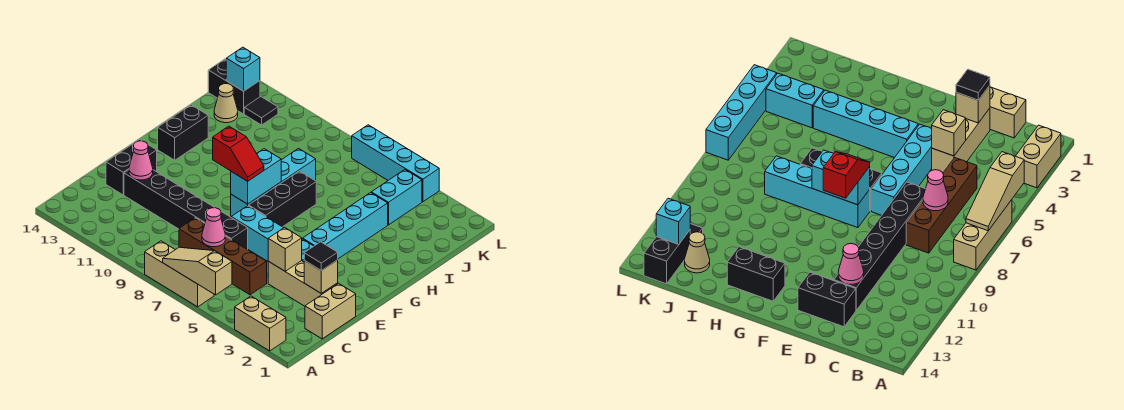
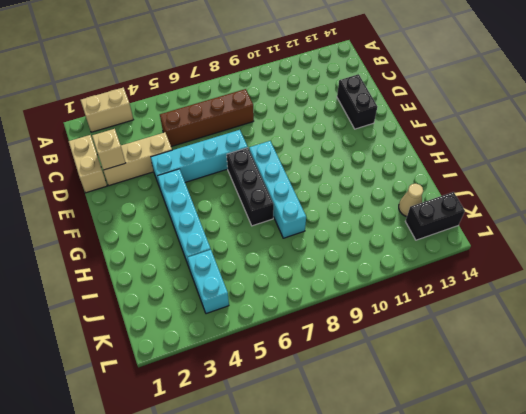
none -> tan 1x3 brick [145,241,214,307]
none -> black 1x6 brick [124,170,248,249]
none -> black 1x2 brick [158,105,208,160]

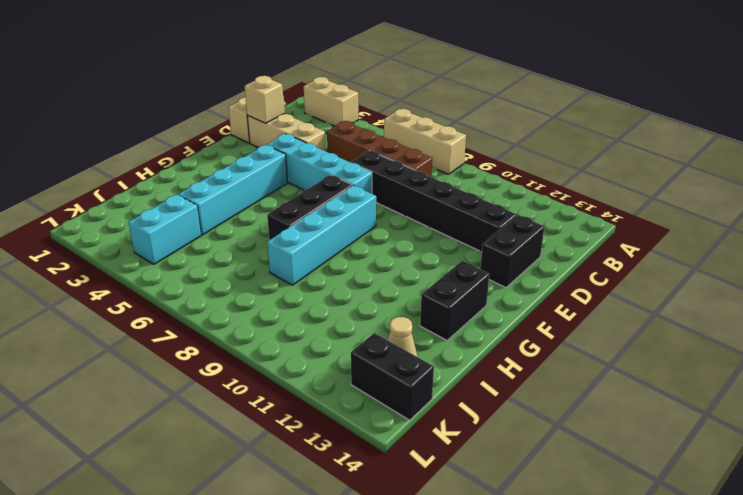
none -> black 1x1 tile [244,97,278,125]
none -> cyan 1x4 brick [352,125,439,202]
none -> tan 1x3 slope [163,247,232,295]

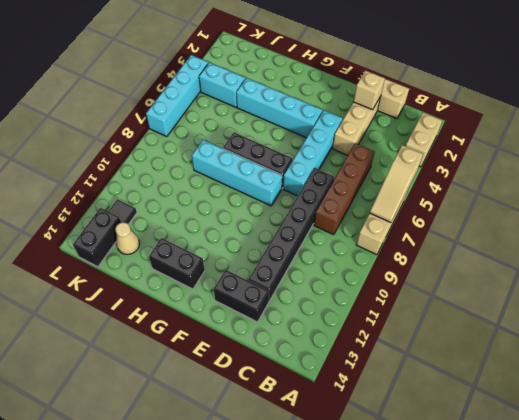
none -> pink 1x1 cone [202,208,225,247]
none -> tan 1x1 brick [268,227,302,271]
none -> pink 1x1 cone [129,141,153,180]

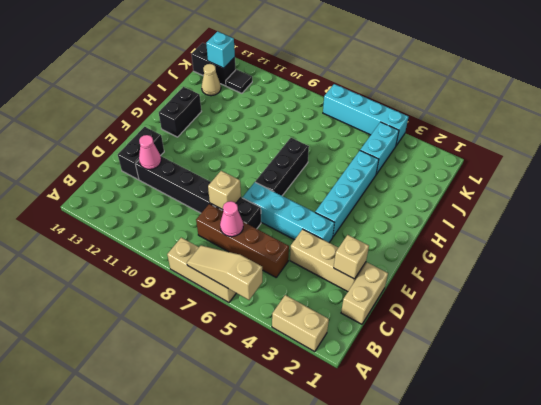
tan 1x1 brick [208,171,241,210] -> tan 1x1 brick moved to [268,227,302,271]
none -> cyan 1x4 brick [231,149,316,217]
none -> cyan 1x2 brick [231,149,281,204]
none -> black 1x1 tile [304,242,338,271]

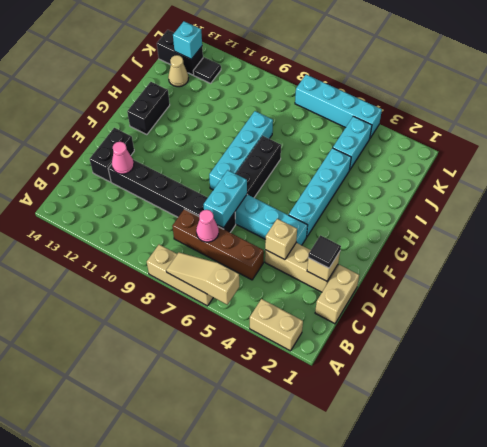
cyan 1x2 brick [204,170,247,228] -> cyan 1x2 brick moved to [231,149,281,204]
none -> red 1x2 slope [213,126,264,181]

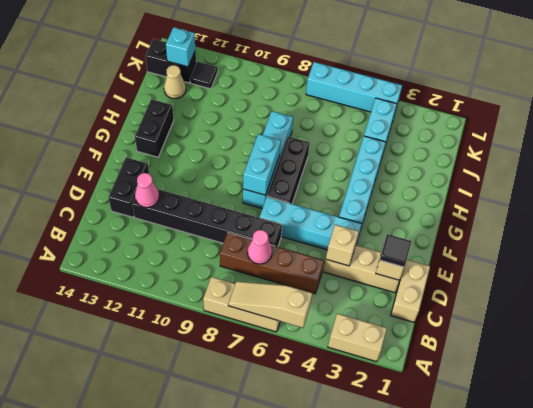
none -> red 1x2 slope [213,126,264,181]

